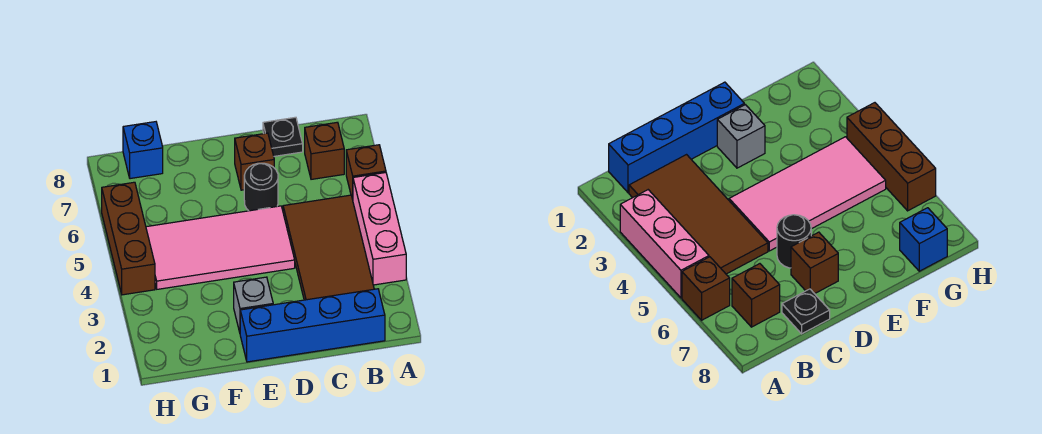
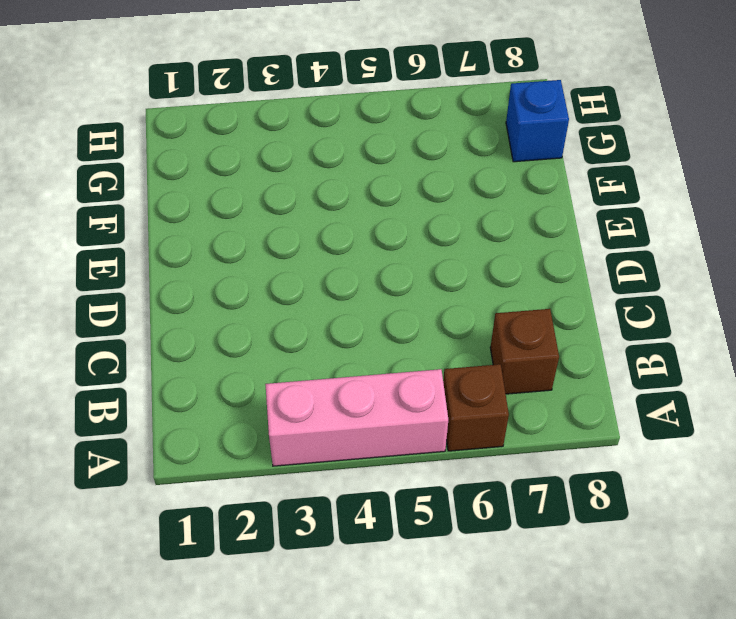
none -> blue 1x4 brick [240,289,385,362]
none -> brown 2x4 tile [283,195,374,300]
none -> black 1x1 plate [263,117,303,156]

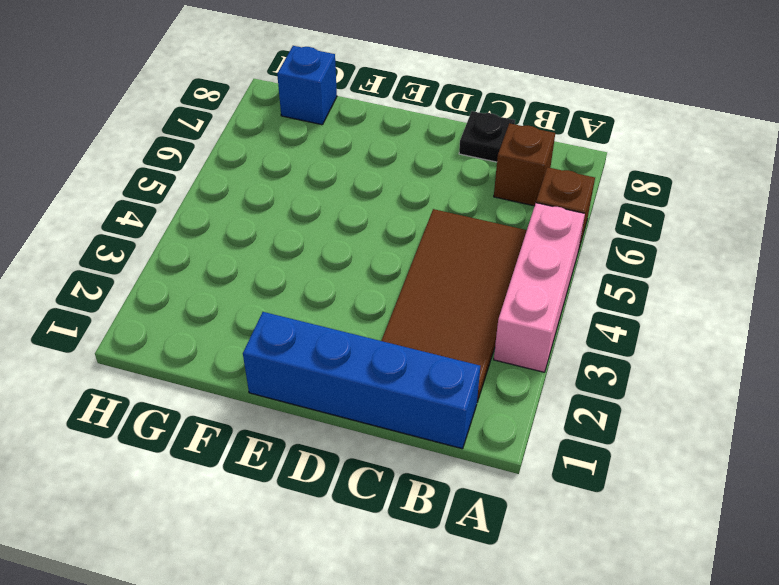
none -> pink 2x4 tile [146,206,295,289]
none -> black 1x1 round brick [244,163,278,211]
none -> brown 1x1 brick [235,133,274,190]

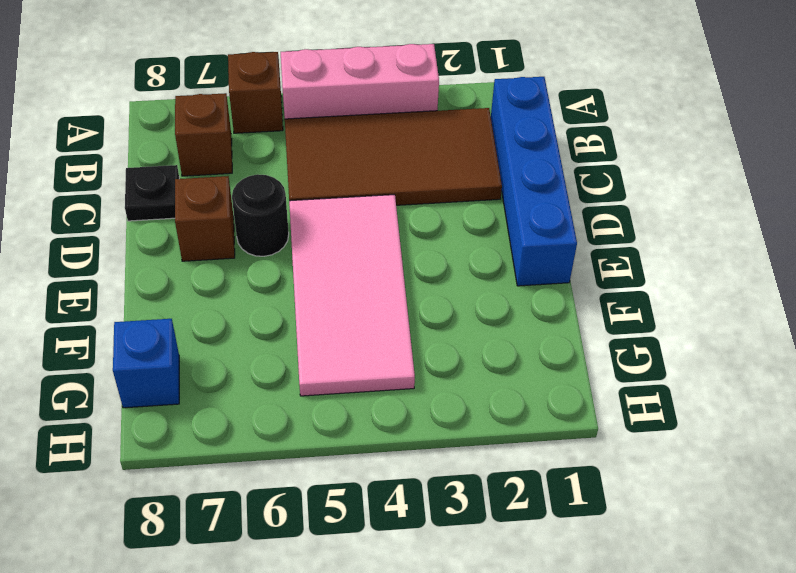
none -> grey 1x1 brick [234,277,273,332]
none -> brown 1x3 brick [102,182,155,295]

